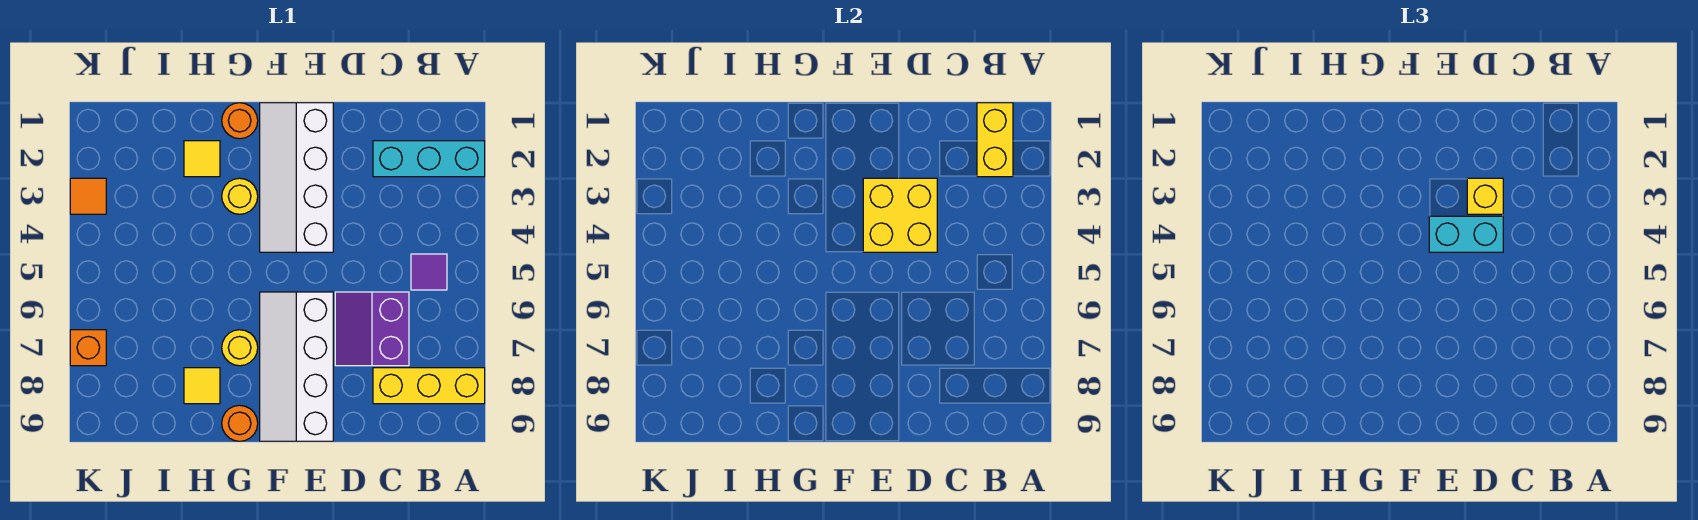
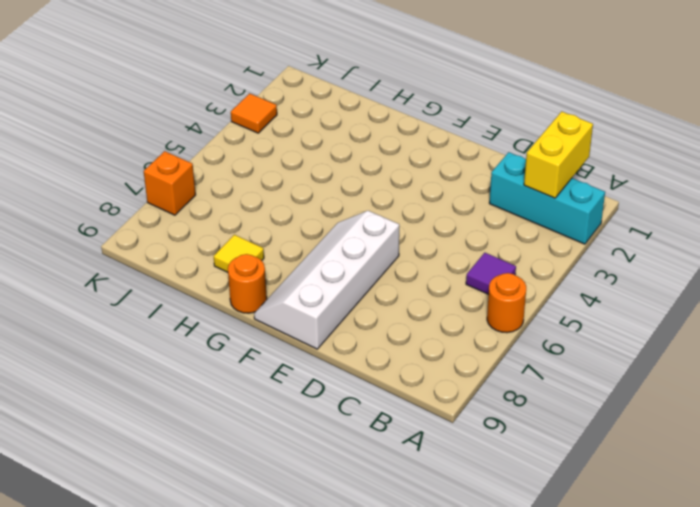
orange 1x1 round brick [487,273,526,333] -> orange 1x1 round brick moved to [222,103,258,139]
none -> yellow 1x3 brick [373,368,485,404]
none -> purple 2x2 slope [335,292,409,366]
none -> white 2x4 slope [260,103,333,252]

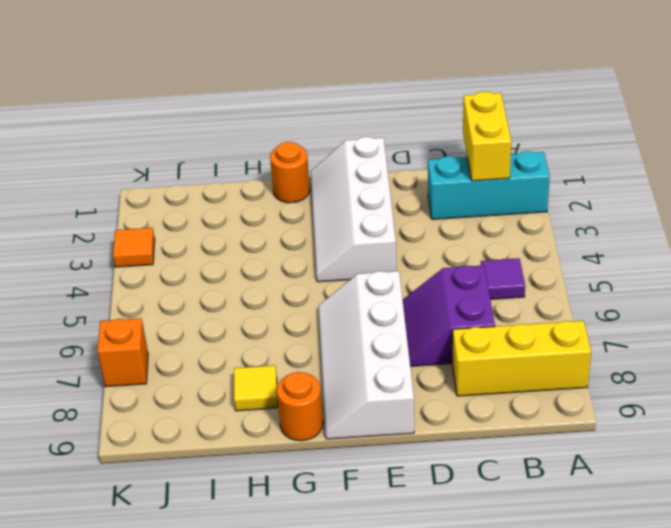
none -> yellow 1x1 round brick [222,178,258,214]
none -> yellow 1x1 round brick [222,330,258,366]
none -> yellow 1x1 tile [184,141,220,177]

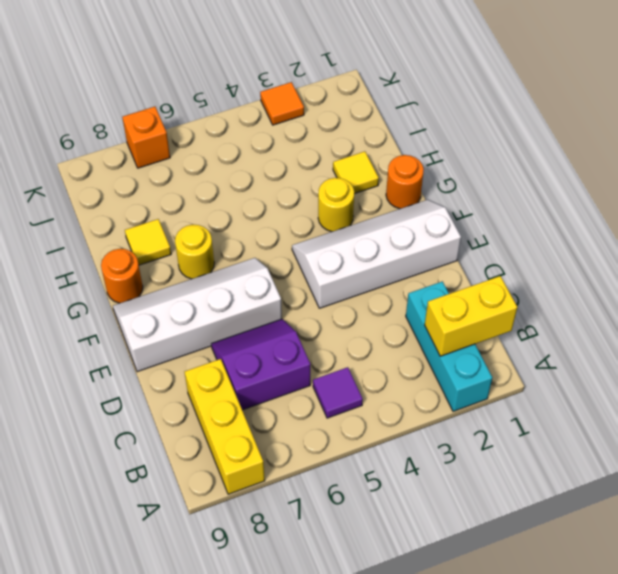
none -> yellow 2x2 brick [863,178,937,252]
none -> yellow 1x1 brick [1467,178,1503,214]
none -> cyan 1x2 brick [1429,216,1503,252]

